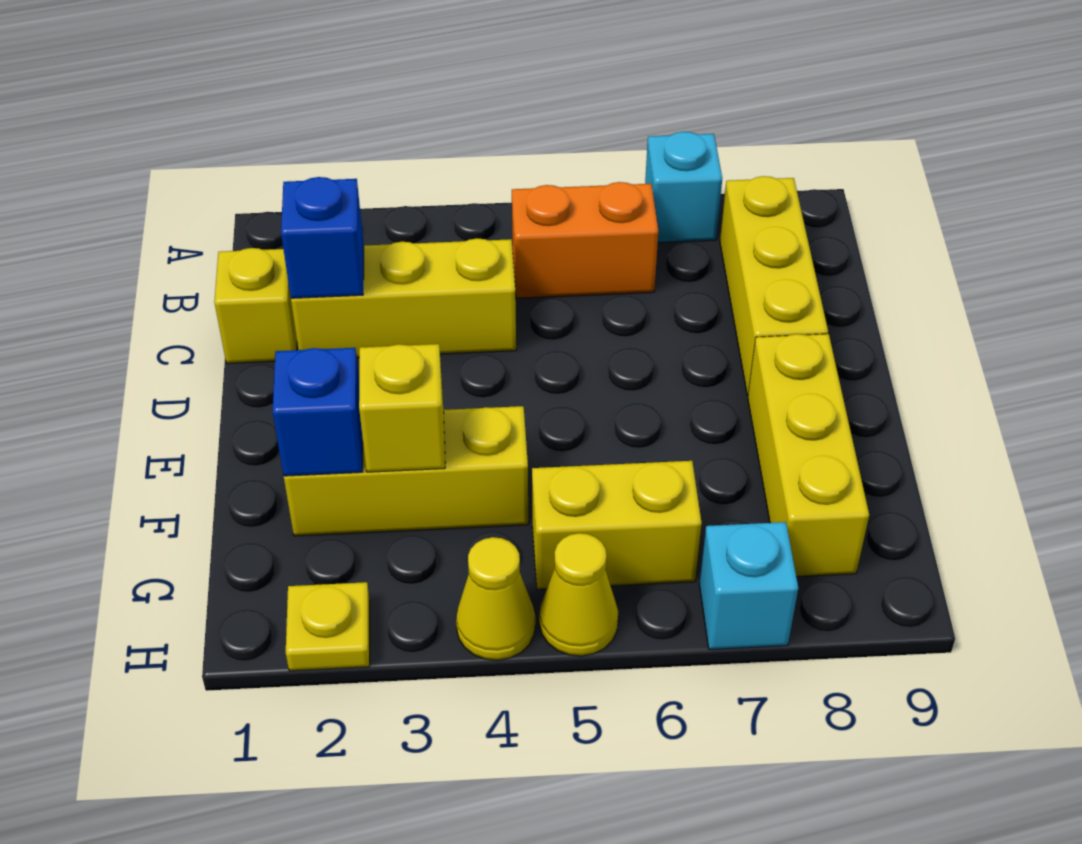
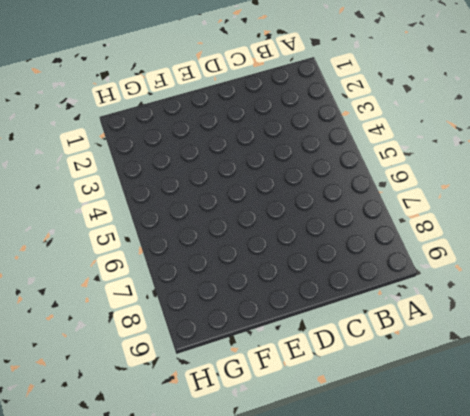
none -> cyan 1x1 brick [645,132,722,243]
none -> orange 1x2 brick [512,182,658,298]
none -> yellow 1x3 brick [720,176,828,395]

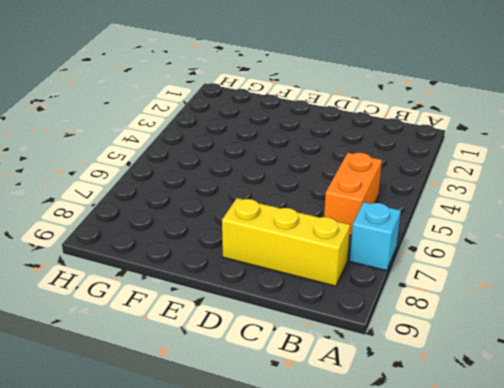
none -> yellow 1x1 brick [214,248,297,363]
none -> yellow 1x3 brick [291,238,516,358]
none -> yellow 1x3 brick [748,334,869,577]

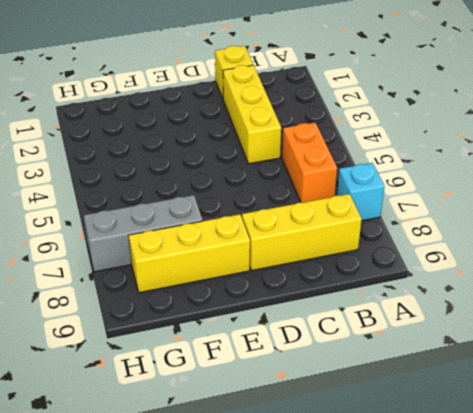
grey 1x3 brick [84,195,203,272] -> cyan 1x1 brick [699,522,798,650]
none -> yellow 1x3 brick [284,406,528,536]
none -> yellow 1x2 brick [532,461,702,589]
none -> yellow 1x1 plate [286,582,370,671]

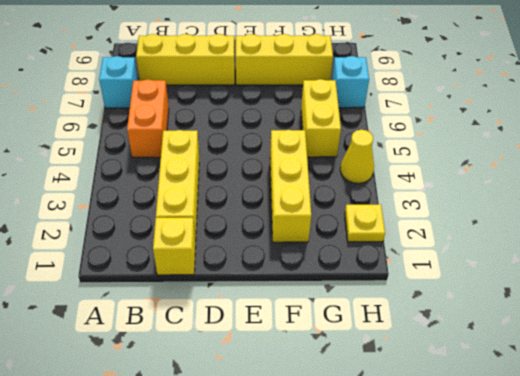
none -> yellow 1x1 cone [539,533,618,656]
none -> blue 1x1 brick [281,177,364,298]
none -> blue 1x1 brick [272,348,363,476]

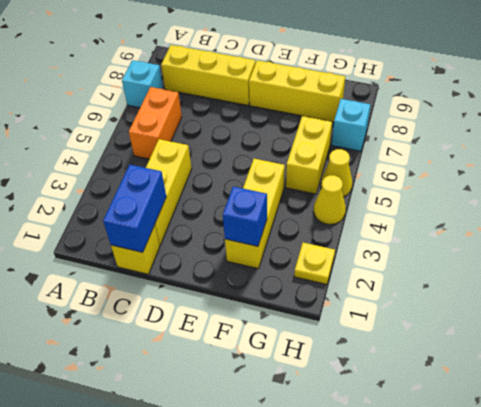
blue 1x2 brick [103,165,166,252] -> blue 1x1 brick [281,177,364,298]
none -> yellow 1x1 brick [359,344,445,472]

